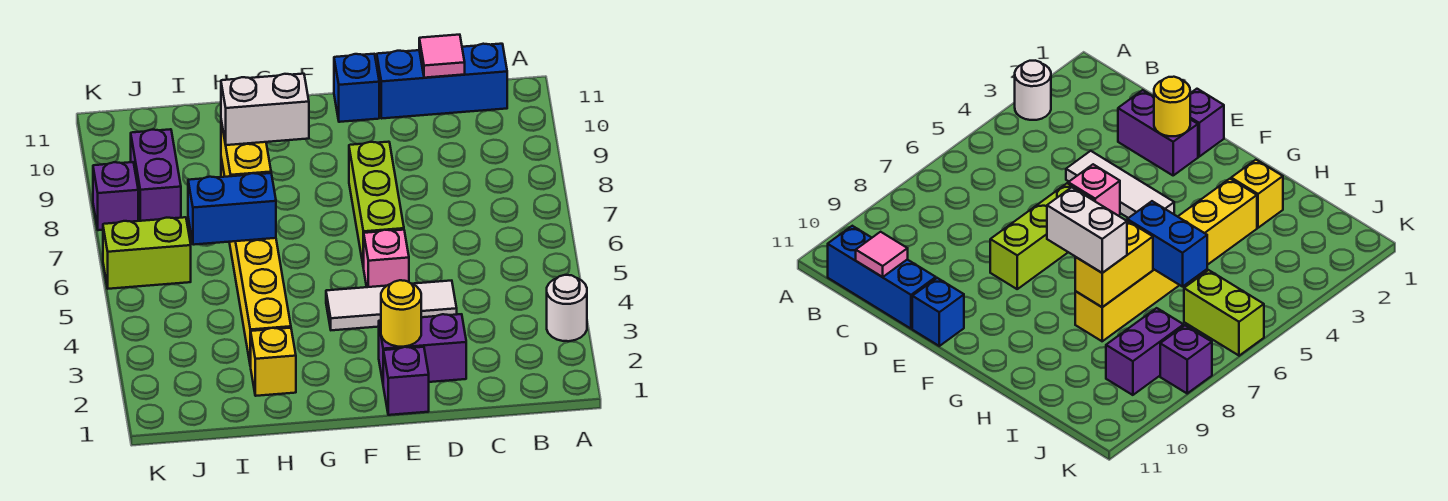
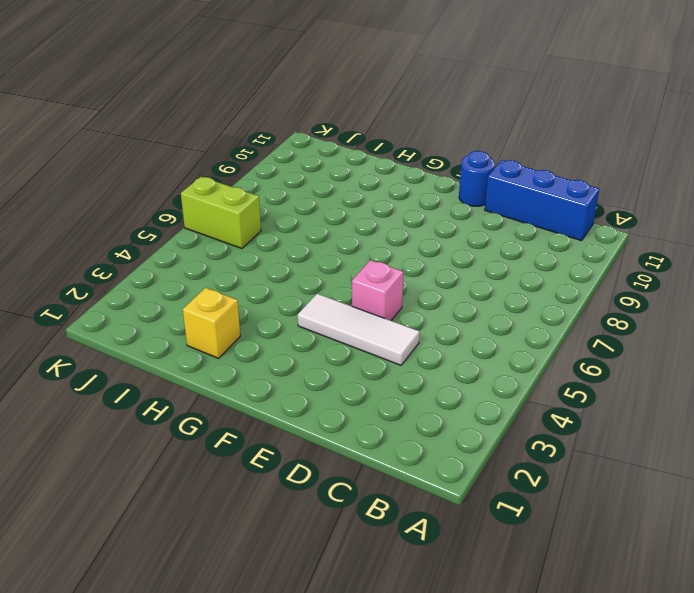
blue 1x1 round brick [459,151,495,206] -> blue 1x1 brick [334,54,379,122]
none -> white 1x1 round brick [547,275,587,341]
none -> purple 1x2 brick [379,314,466,382]
none -> purple 1x1 brick [383,347,429,415]

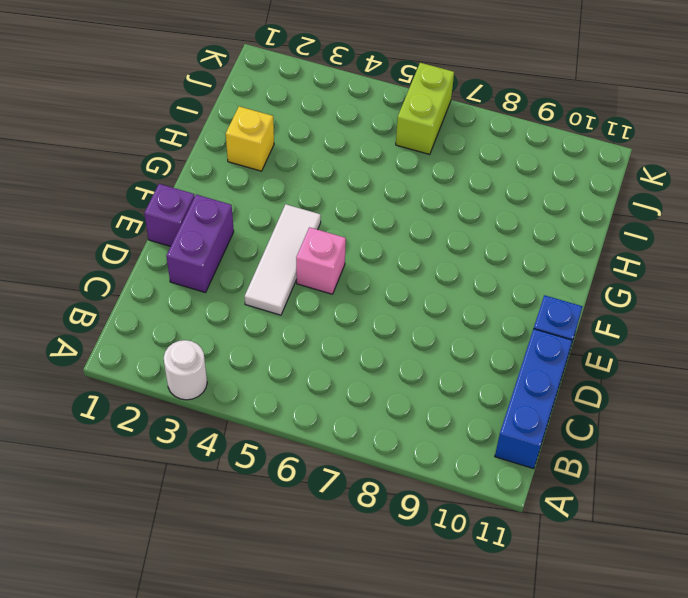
none -> lime 1x3 brick [349,142,404,268]
none -> yellow 1x6 brick [221,159,291,366]
none -> purple 1x2 brick [131,129,181,221]

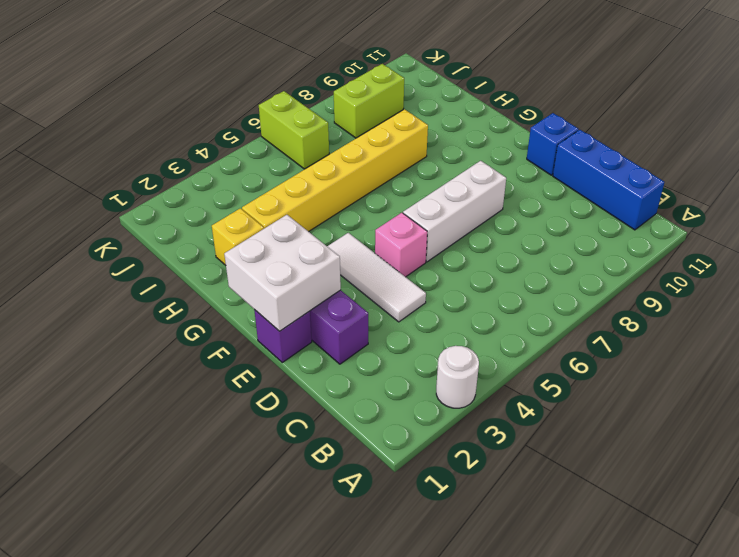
white 2x2 brick [224,215,341,331] -> yellow 1x1 round brick [381,280,421,347]
white 1x3 brick [403,161,506,262] -> lime 1x3 brick [349,142,404,268]
lime 1x2 brick [334,64,404,138] -> purple 1x2 brick [131,129,181,221]
none -> purple 1x1 brick [93,162,138,230]
none -> pink 1x1 tile [419,35,465,78]
none -> blue 1x2 brick [188,173,276,245]

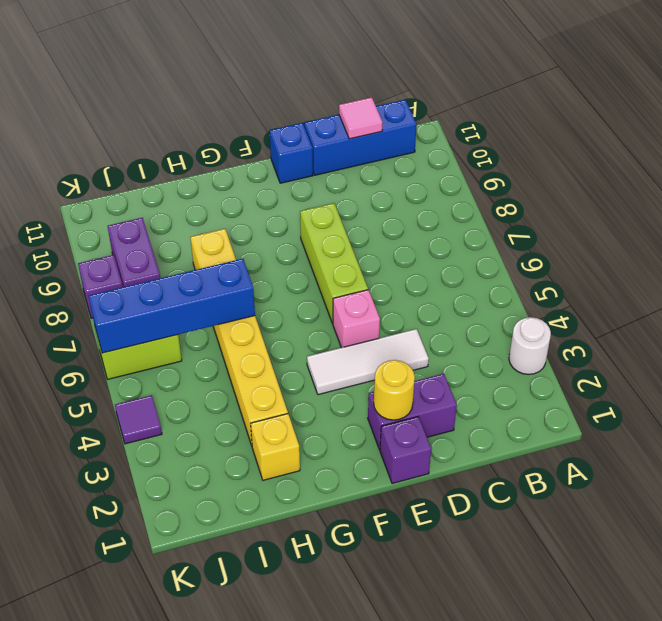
blue 1x4 brick [89,259,255,353] -> blue 1x2 brick [188,173,276,245]
purple 1x1 tile [115,395,162,444] -> none
none -> yellow 1x2 brick [221,121,271,177]
none -> white 1x2 brick [221,74,309,145]

